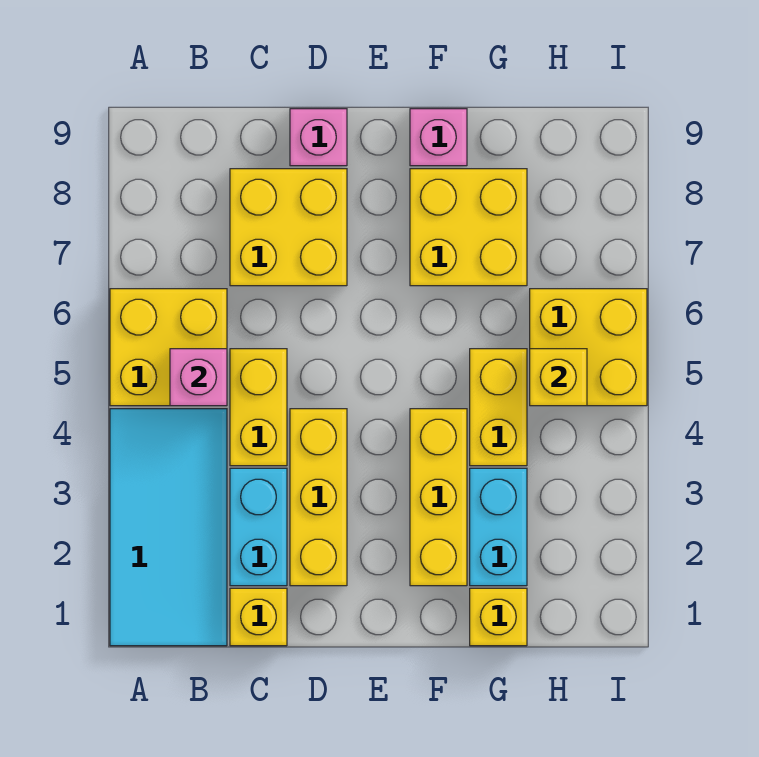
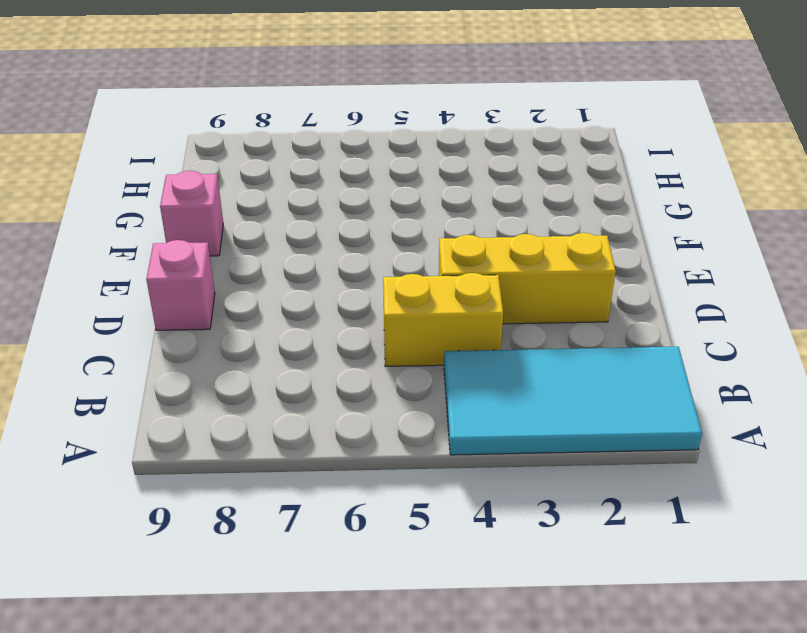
none -> yellow 2x2 brick [110,289,227,406]
none -> yellow 1x1 brick [230,588,287,646]
none -> cyan 1x2 brick [230,468,287,586]

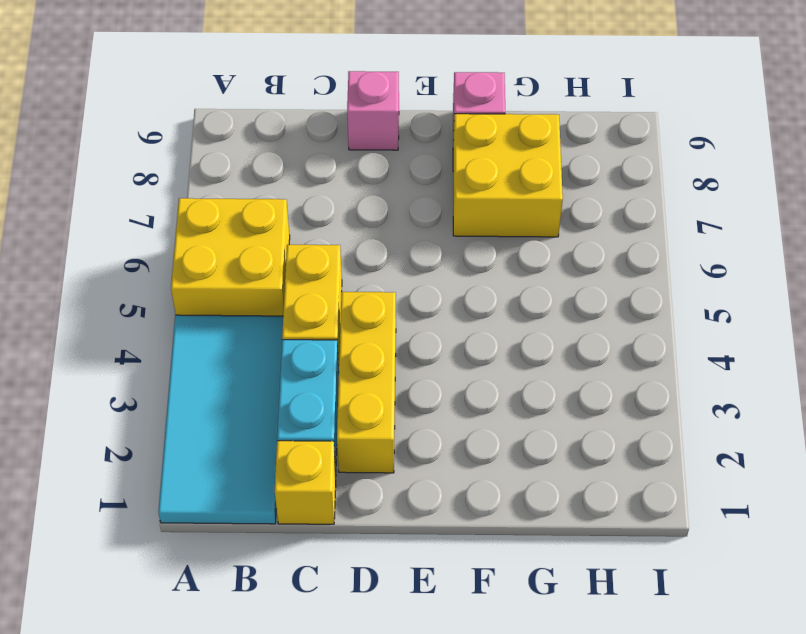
none -> yellow 2x2 brick [230,169,347,286]
none -> yellow 1x3 brick [410,409,467,586]
none -> yellow 1x1 brick [470,588,527,646]

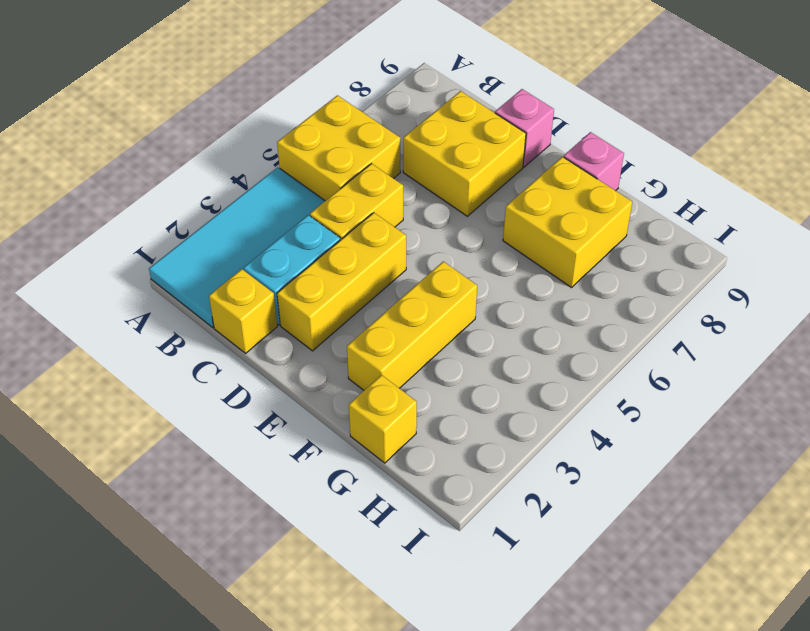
none -> cyan 1x2 brick [470,468,527,586]
none -> yellow 1x2 brick [470,349,527,466]
none -> yellow 2x2 brick [530,289,647,406]

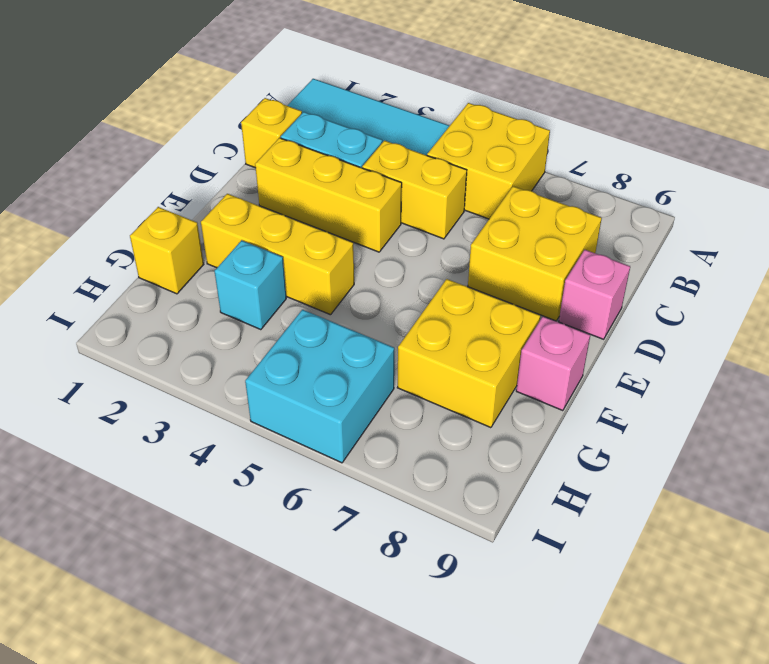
cyan 1x1 brick [215,240,286,330] -> cyan 1x2 brick [470,468,527,586]
cyan 2x2 brick [245,310,394,463] -> yellow 2x2 brick [530,289,647,406]
none -> yellow 1x2 brick [470,349,527,466]
none -> pink 1x1 brick [170,349,227,406]
none -> yellow 1x1 brick [530,349,587,406]

